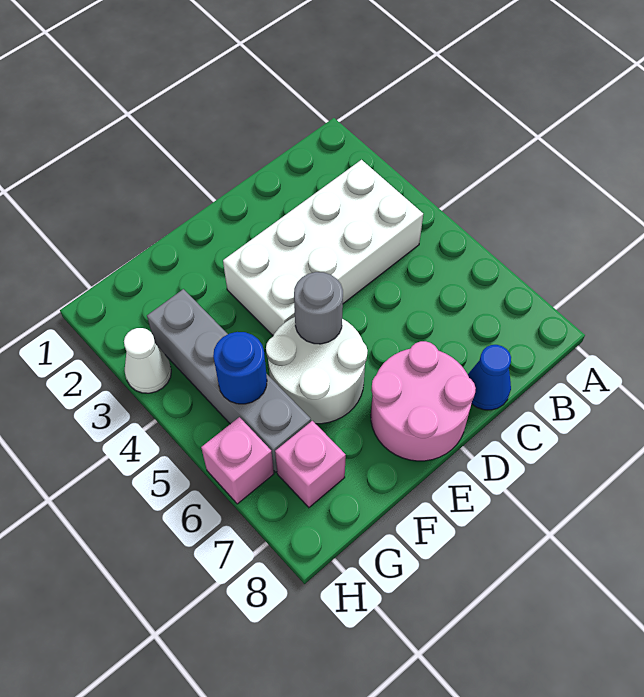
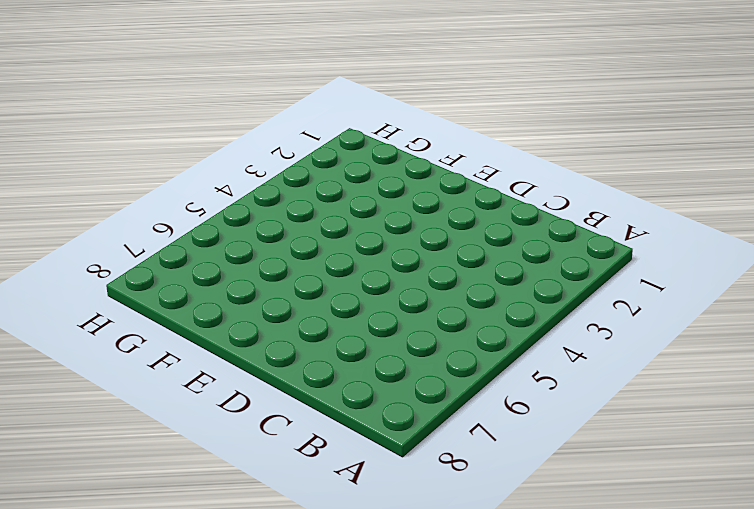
none -> white 2x4 brick [223,160,423,335]
none -> blue 1x1 cone [468,345,511,410]

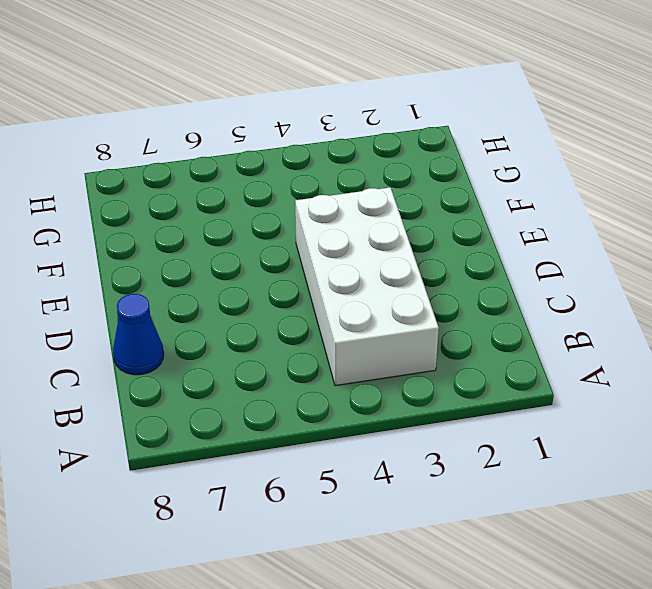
none -> pink 2x2 round brick [371,341,476,461]
none -> white 2x2 round brick [266,317,368,424]

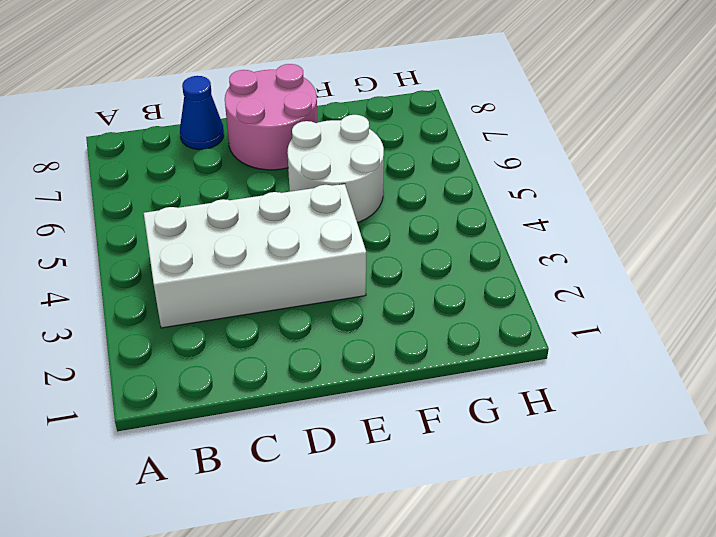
none -> grey 1x4 brick [147,289,311,472]
none -> pink 1x1 brick [275,421,346,507]

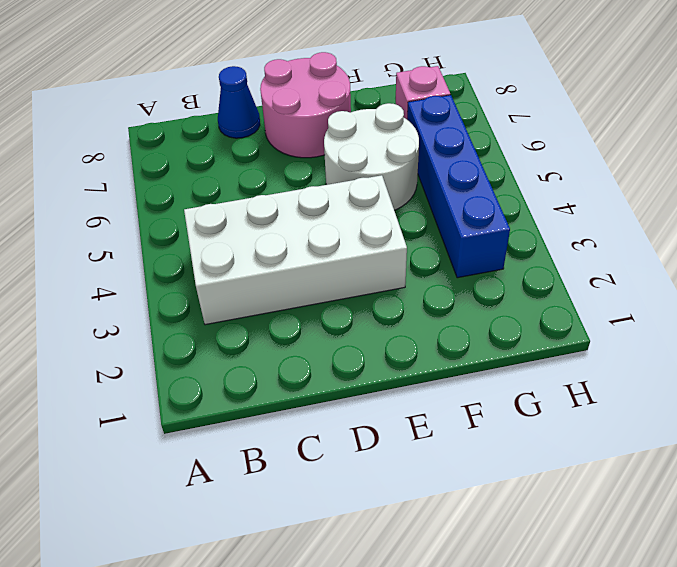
blue 1x4 brick [407,95,510,278] -> grey 1x4 brick [147,289,311,472]
none -> white 1x1 cone [124,328,171,393]
none -> pink 1x1 brick [201,417,274,504]

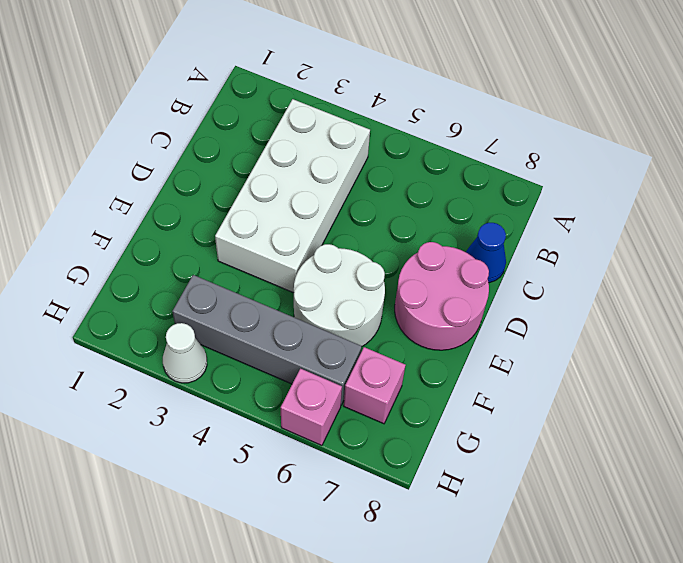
none -> grey 1x1 round brick [294,272,343,344]
none -> blue 1x1 round brick [213,332,267,404]

